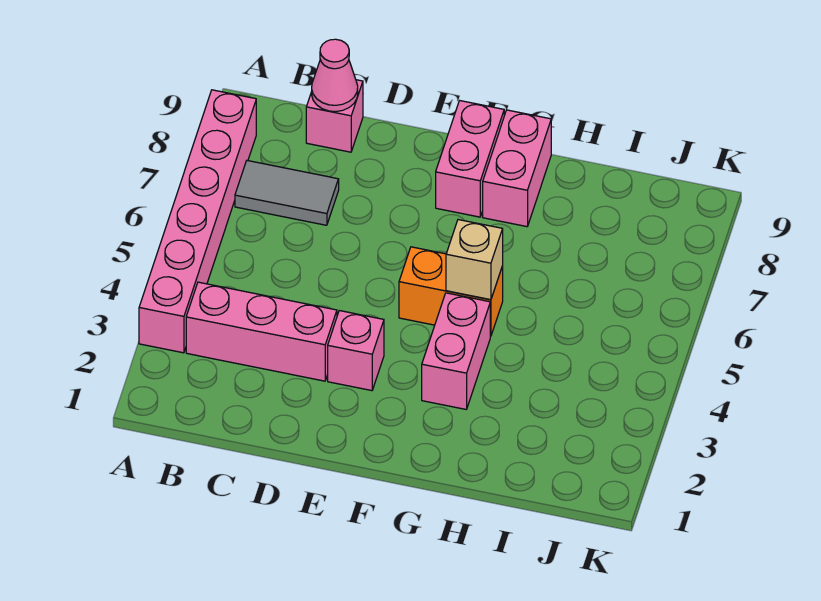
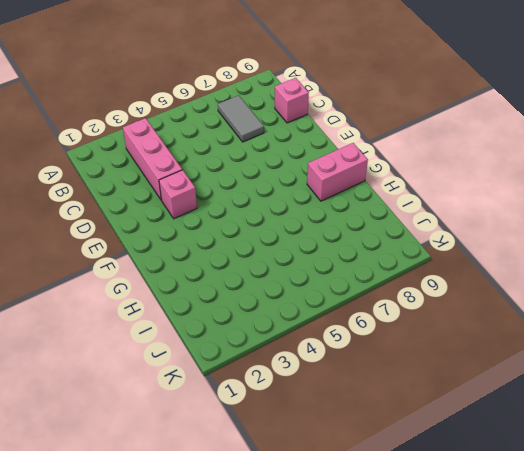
none -> pink 1x6 brick [139,90,256,353]
none -> orange 1x2 brick [399,247,503,336]

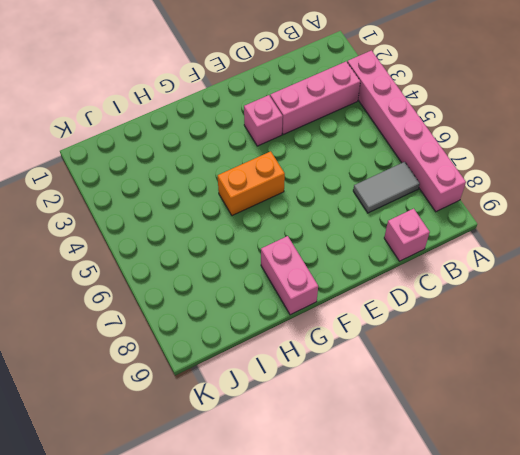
none -> pink 1x2 brick [436,101,504,217]
none -> pink 1x2 brick [422,293,490,409]

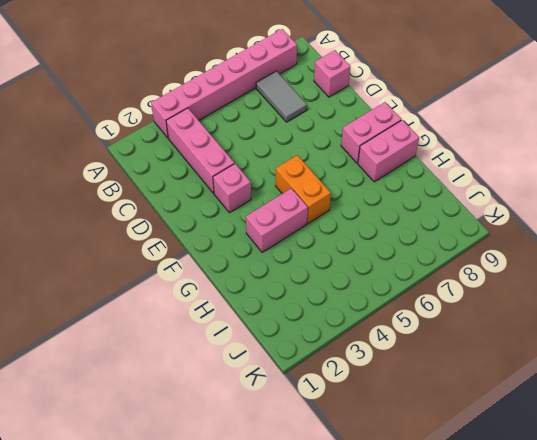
none -> pink 1x1 cone [312,39,358,112]
none -> tan 1x1 brick [446,220,503,300]

